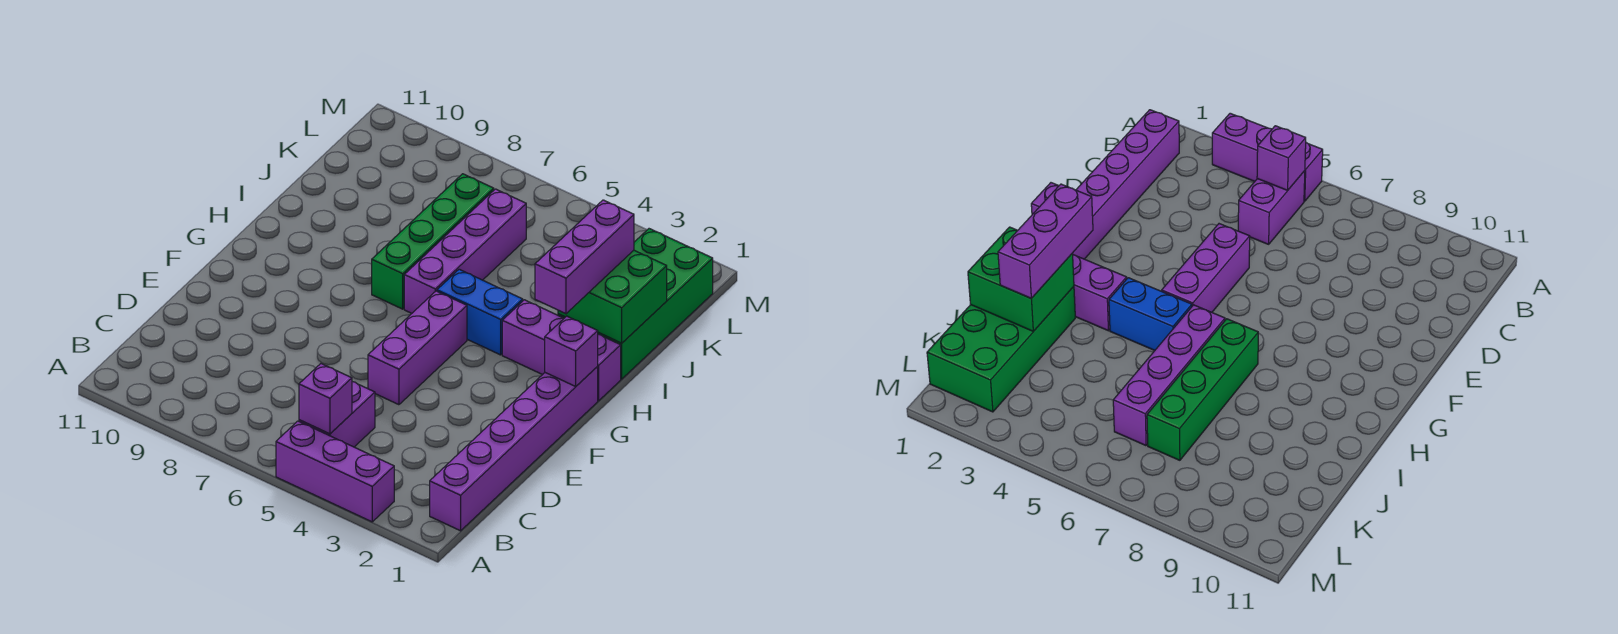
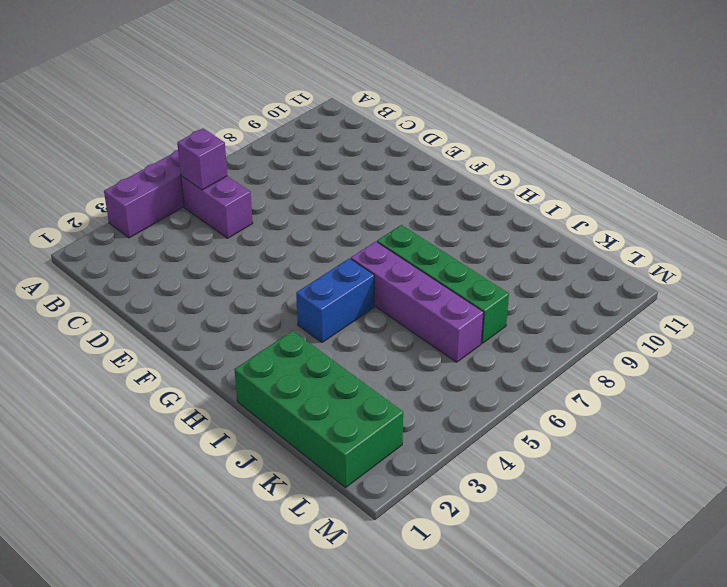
none -> purple 1x6 brick [430,367,598,531]
none -> purple 1x3 brick [368,291,467,405]
none -> purple 1x3 brick [502,300,621,401]

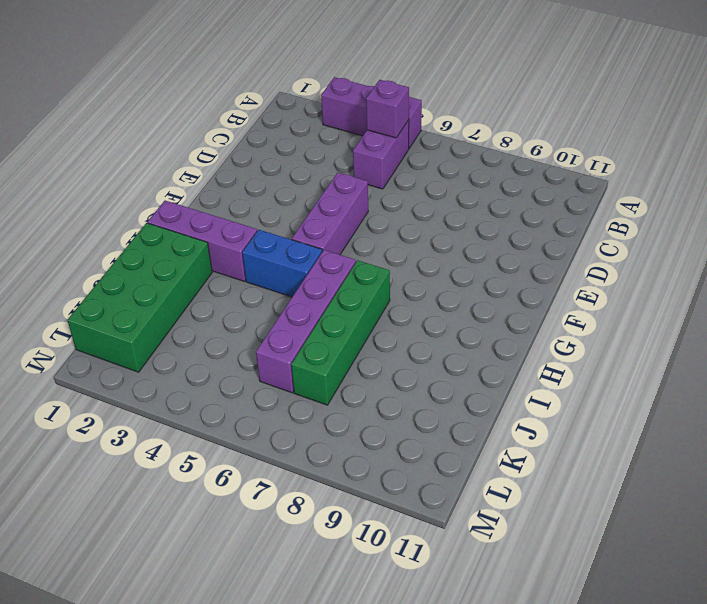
none -> purple 1x6 brick [430,367,598,531]
none -> purple 1x1 brick [545,316,598,386]
none -> green 2x2 brick [558,250,667,343]

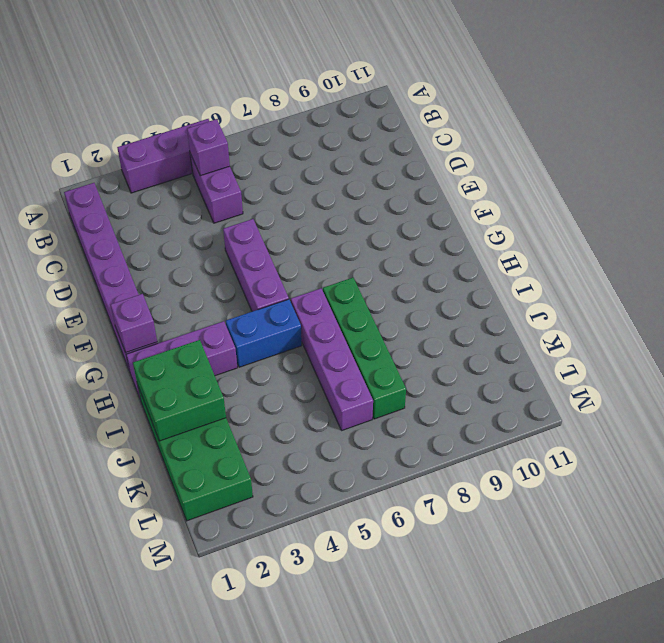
none -> purple 1x3 brick [535,200,634,314]

